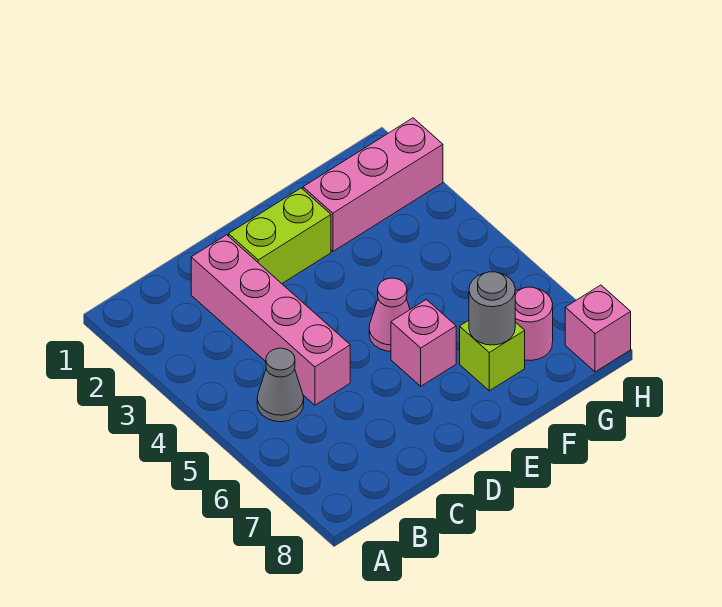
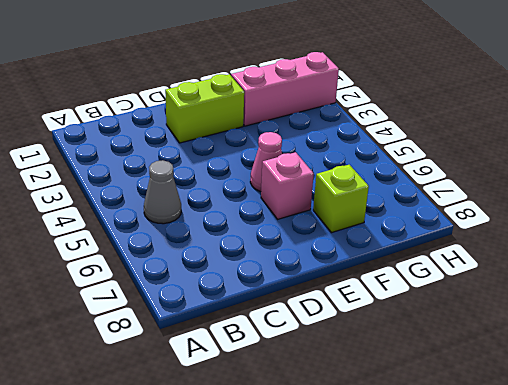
none -> pink 1x4 brick [191,235,350,405]
none -> pink 1x1 round brick [515,287,553,360]

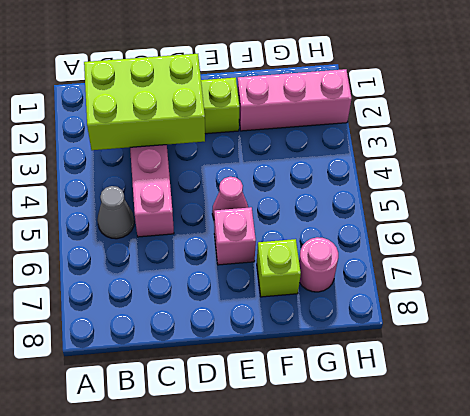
lime 2x3 brick [84,54,205,150] -> none
none -> pink 1x1 brick [565,285,631,372]
none -> grey 1x1 round brick [469,272,515,345]

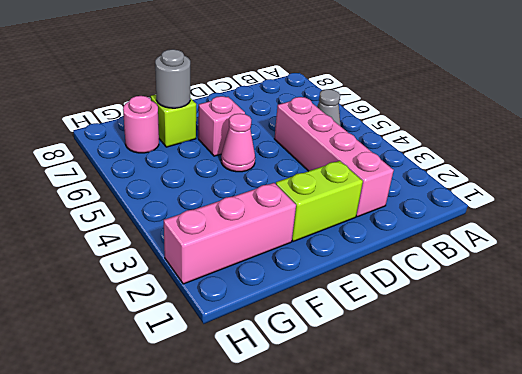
none -> pink 1x1 brick [565,285,631,372]

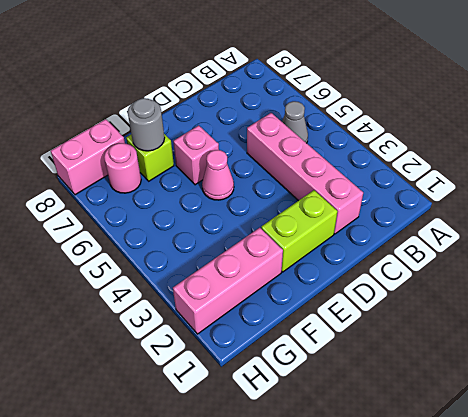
pink 1x2 brick [51,119,125,195] -> pink 1x1 brick [565,285,631,372]

